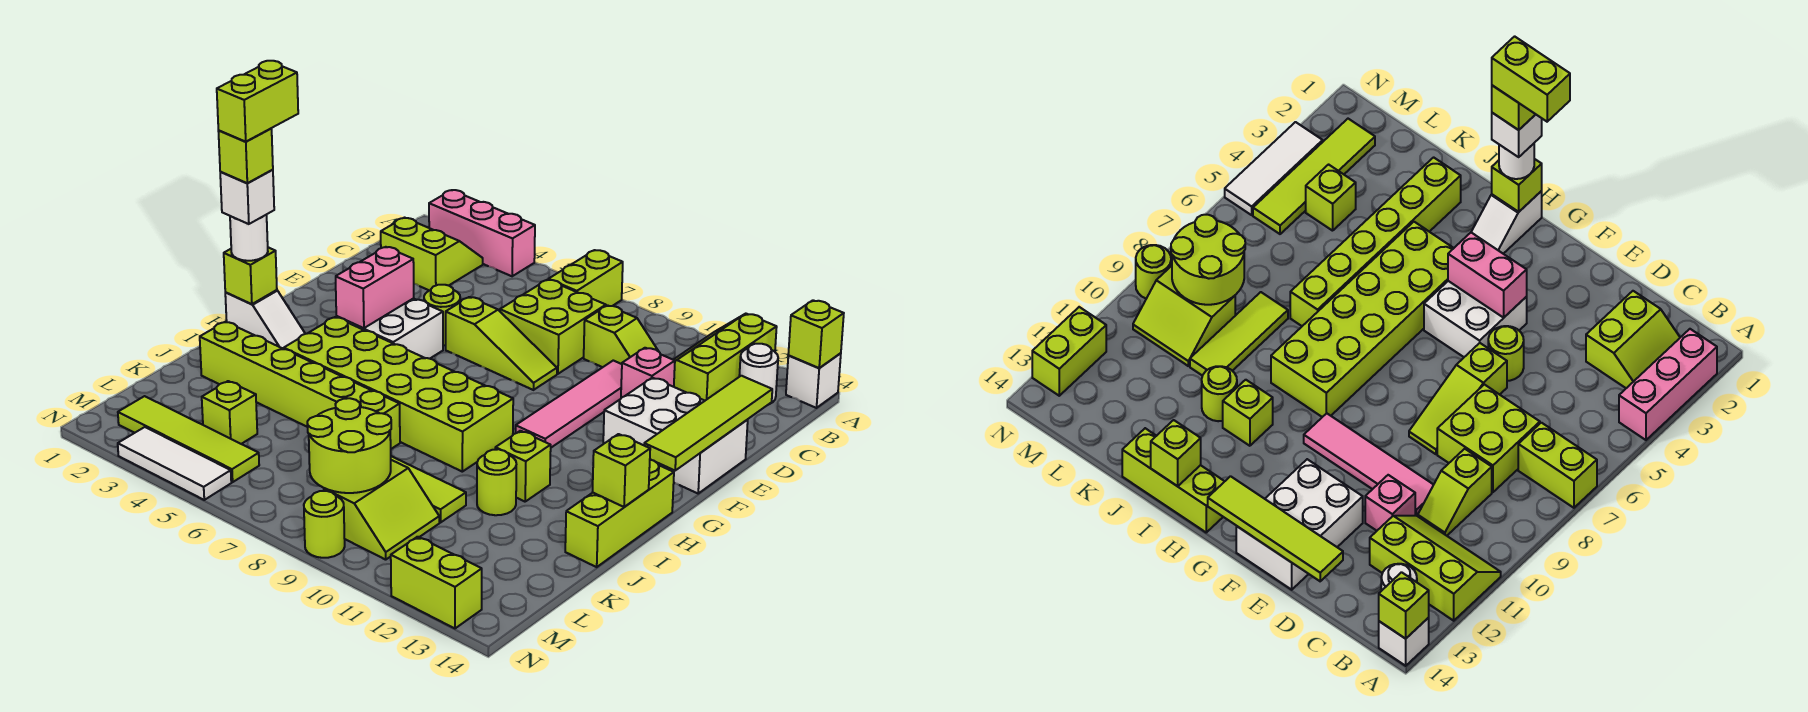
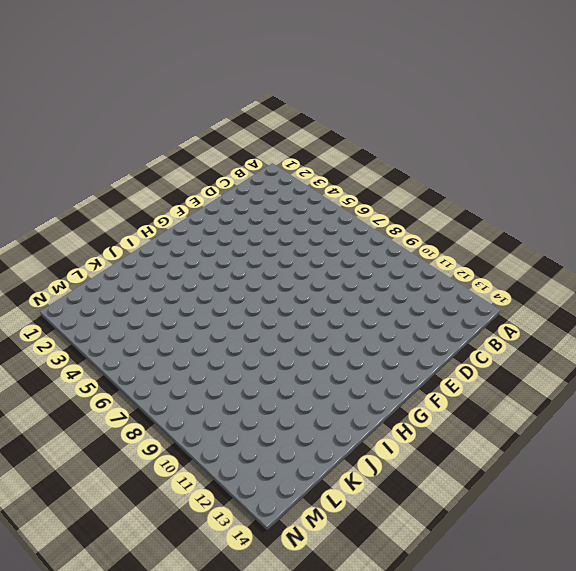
none -> pink 1x3 brick [429,190,535,276]
none -> lime 1x2 brick [549,250,623,306]
none -> lime 2x3 slope [673,314,777,400]
none -> white 1x1 brick [786,353,841,408]

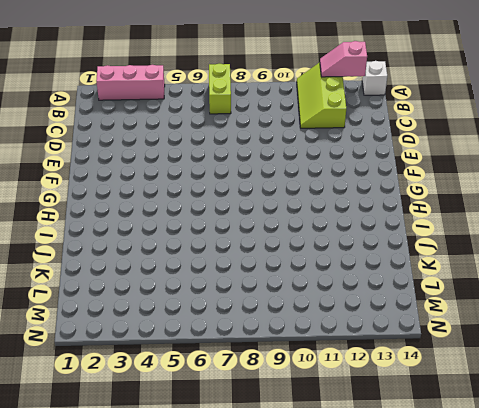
pink 1x2 slope [320,41,367,77] -> none
none -> lime 2x2 slope [381,218,483,291]
none -> white 1x1 round brick [739,344,778,404]
none -> lime 2x2 brick [500,280,606,374]
none -> lime 1x2 slope [584,305,658,367]

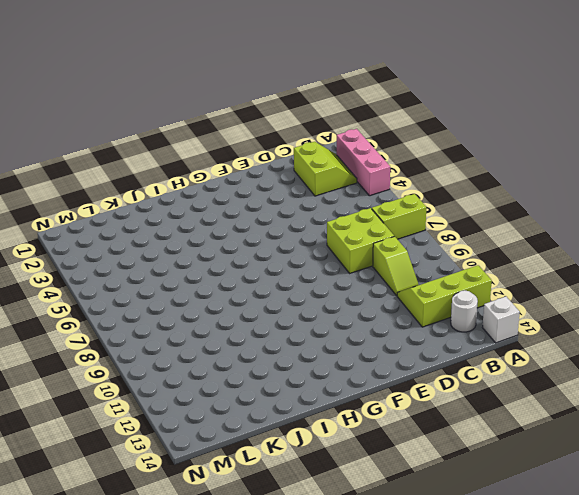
none -> pink 1x4 tile [516,361,622,448]
none -> pink 1x1 brick [621,348,675,398]
none -> lime 1x1 round brick [424,285,460,346]
none -> lime 1x3 slope [446,297,557,390]

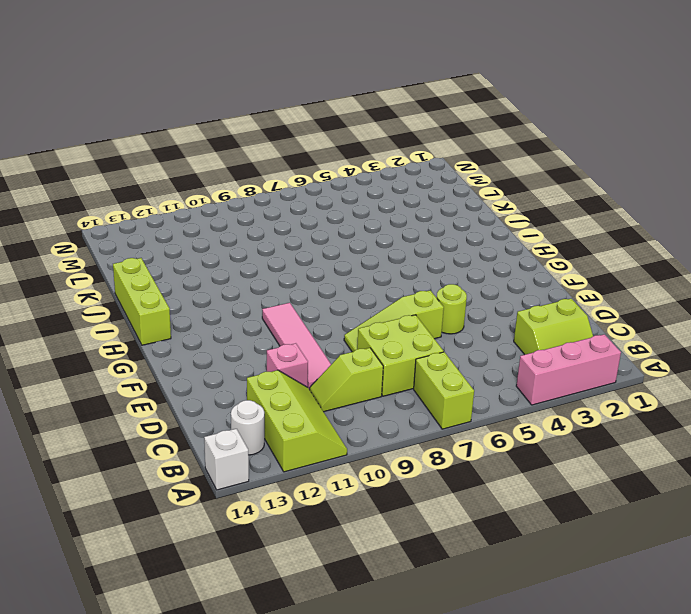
none -> white 2x3 brick [603,378,748,493]
none -> white 2x2 brick [336,298,443,359]
none -> white 1x2 slope [225,290,305,349]
none -> lime 2x6 brick [284,317,513,472]

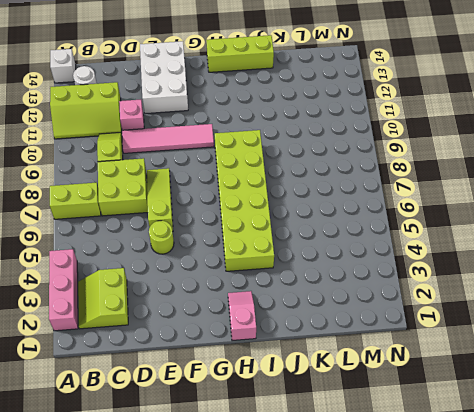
pink 1x2 slope [228,291,256,340] -> white 1x2 slope [225,290,305,349]
none -> white 2x2 brick [336,298,443,359]
none -> lime 1x1 brick [495,431,551,502]
none -> lime 1x6 brick [200,322,400,449]
none -> lime 1x1 round brick [477,449,516,515]

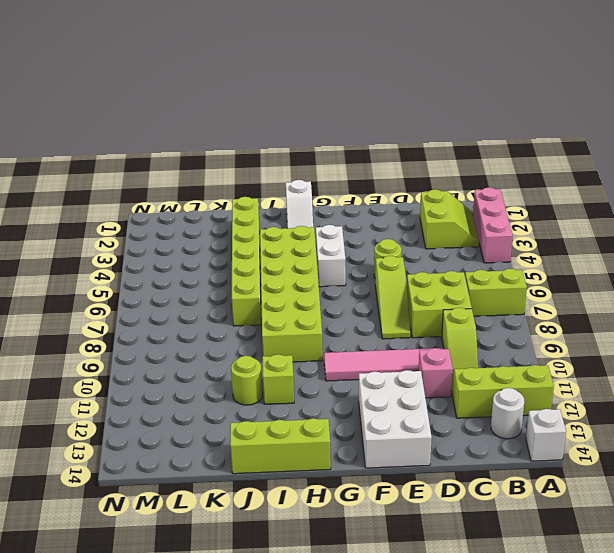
white 1x2 brick [316,225,346,287] -> white 2x2 brick [336,298,443,359]
none -> lime 1x3 tile [391,456,466,523]
none -> lime 1x1 brick [202,381,257,444]
none -> lime 2x2 slope [324,460,439,560]
none -> lime 1x4 tile [118,396,259,482]

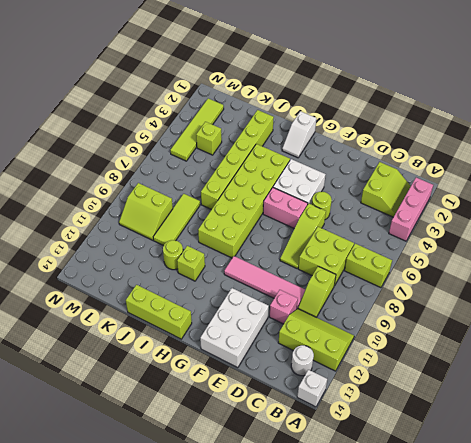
pink 1x2 brick [263,188,308,229] -> pink 1x2 brick moved to [336,247,414,328]
none -> white 1x3 tile [118,427,231,500]
none -> lime 1x1 round brick [304,491,345,558]
none -> lime 1x2 brick [391,537,482,628]
none -> lime 1x1 brick [788,300,844,368]

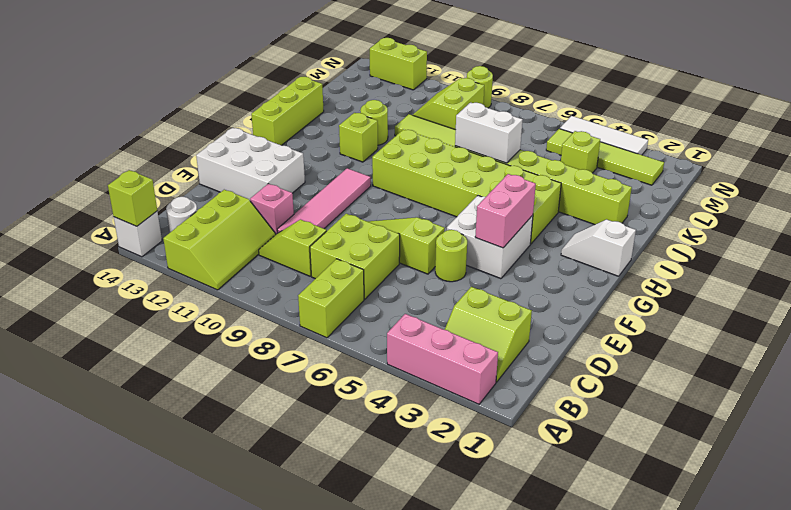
white 1x2 brick [455,103,523,163] -> none
none -> lime 1x4 tile [644,376,772,470]
none -> lime 1x1 brick [224,247,277,304]
none -> lime 1x1 brick [593,434,650,507]
none -> lime 2x2 round brick [307,398,391,493]

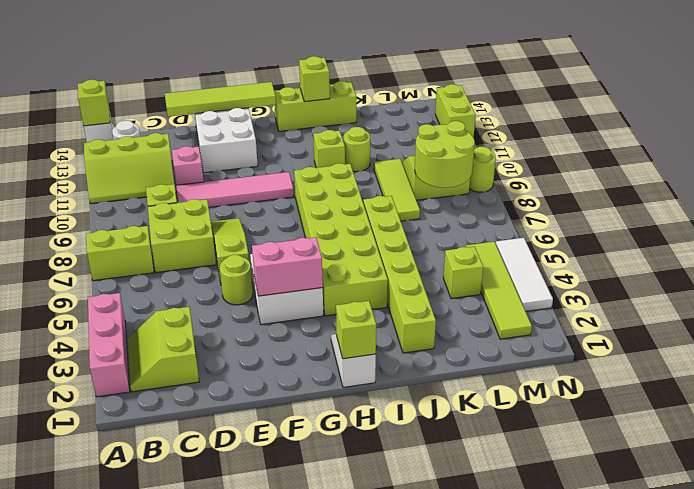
none -> white 1x1 round brick [230,215,268,261]
none -> white 1x1 brick [220,170,274,224]
none -> lime 1x1 brick [218,129,273,183]
none -> lime 1x2 brick [217,61,298,142]

